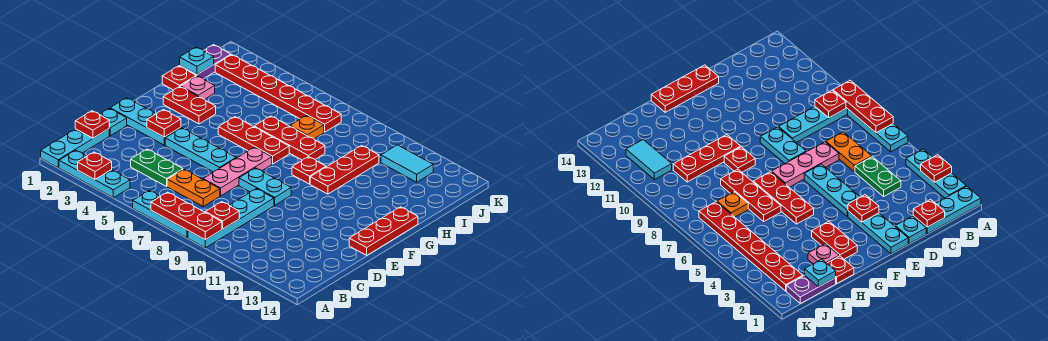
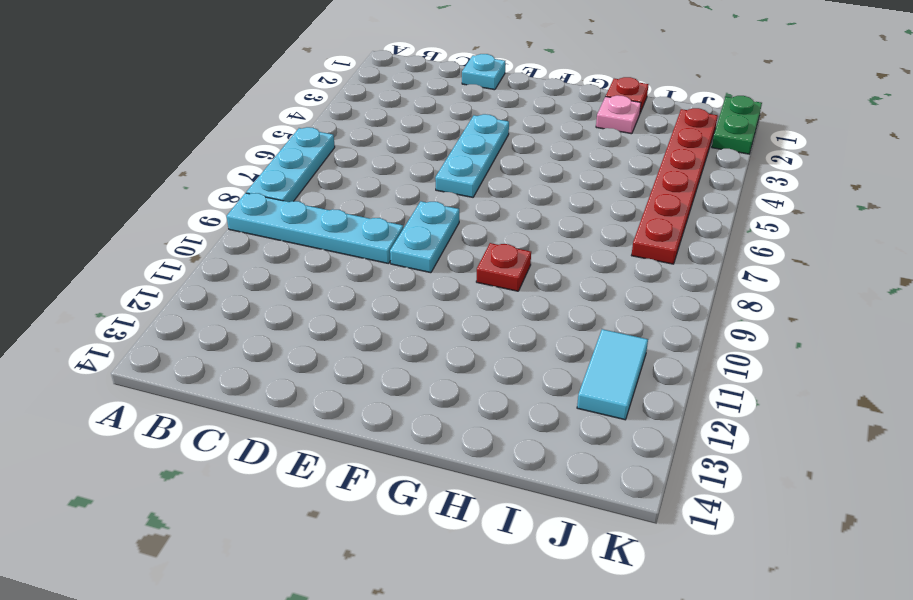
green 1x2 plate [712,96,762,154] -> green 1x2 plate moved to [131,149,183,187]
none -> cyan 1x3 plate [41,129,109,167]
none -> cyan 1x3 plate [59,150,130,198]
none -> orange 1x2 plate [167,169,220,206]

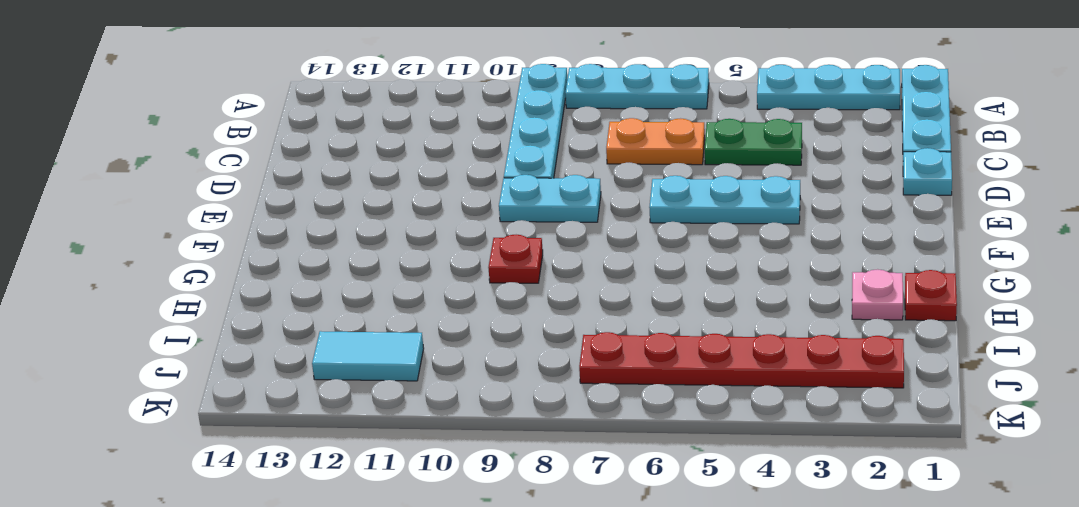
none -> pink 1x3 plate [203,147,272,196]
none -> cyan 1x3 plate [110,98,181,145]
none -> red 1x3 plate [349,207,418,255]

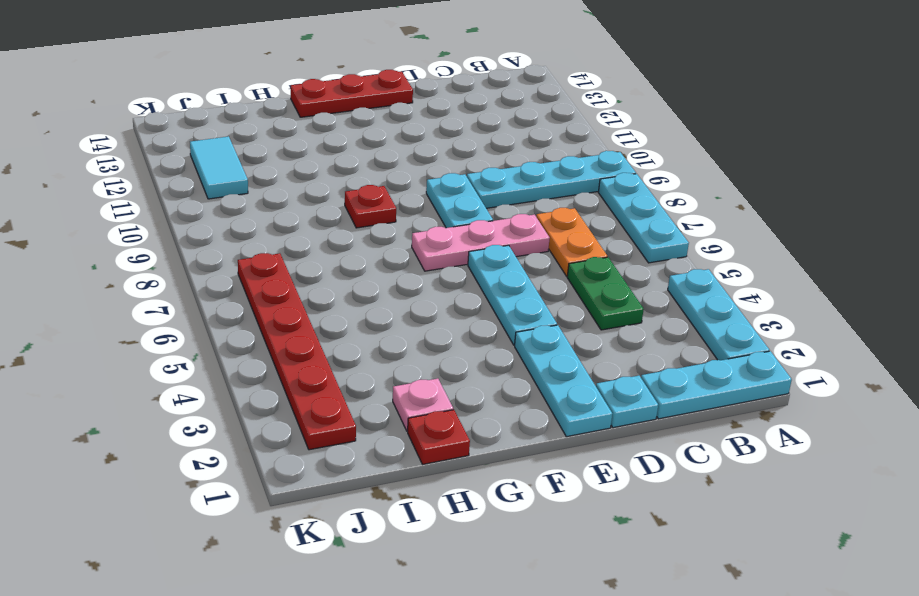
none -> red 1x2 plate [163,87,216,124]
none -> red 1x3 plate [218,117,289,164]
none -> red 1x3 plate [310,146,379,194]

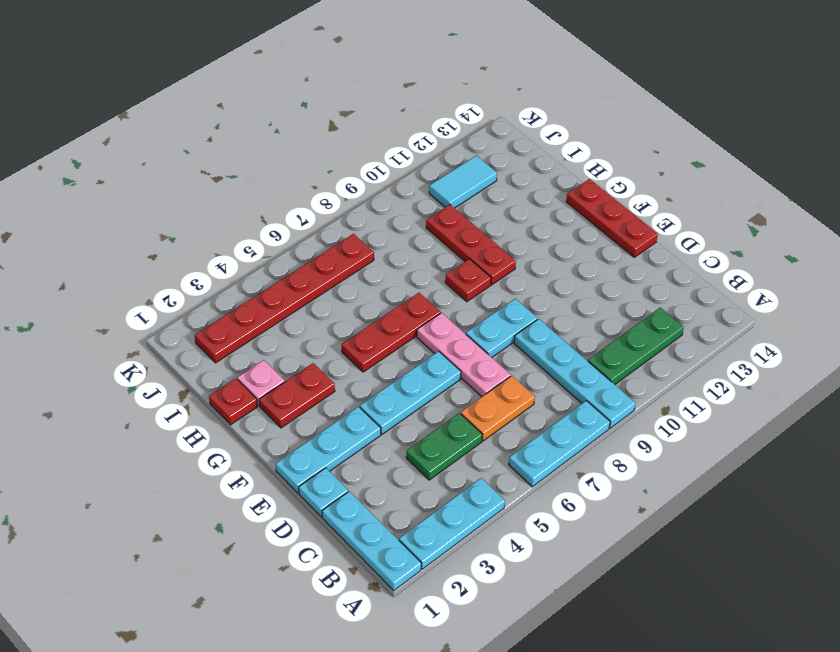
green 1x3 plate [588,308,684,384] -> none
none -> red 1x3 plate [254,116,325,160]
none -> purple 1x2 plate [180,45,231,79]
none -> orange 1x1 plate [290,116,324,139]

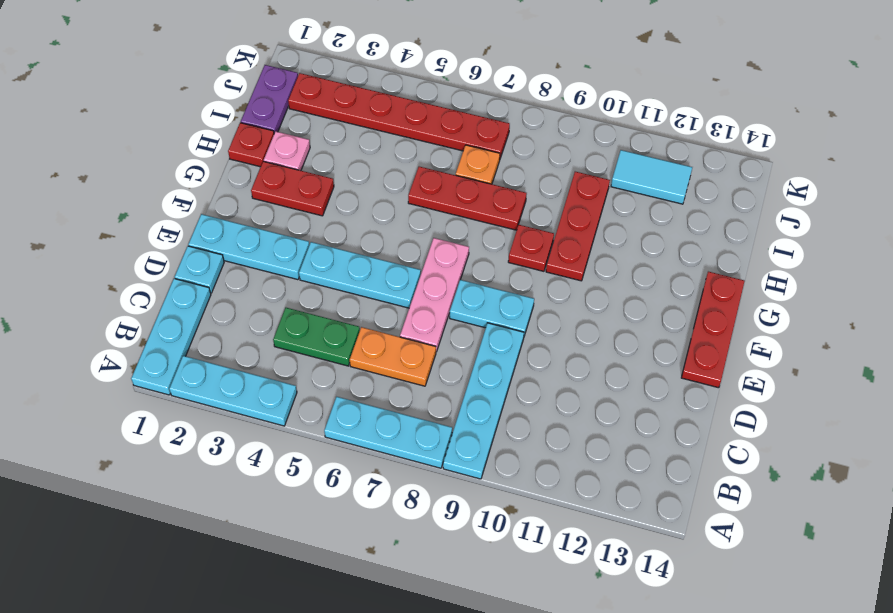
none -> red 1x3 plate [218,117,289,164]
none -> red 1x1 plate [78,152,112,180]
none -> red 1x3 plate [151,192,222,240]

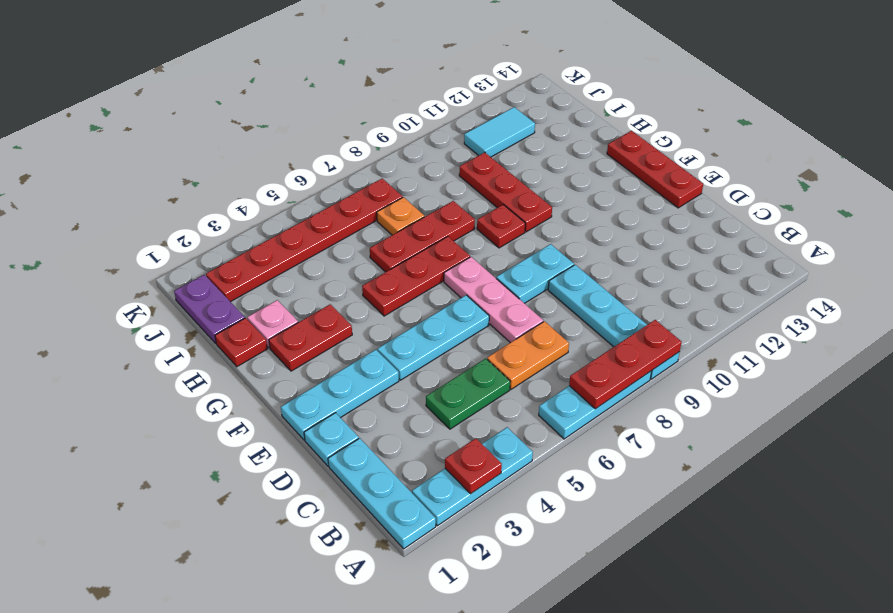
none -> red 1x1 plate [205,202,239,229]
none -> red 1x1 plate [75,111,109,138]
none -> red 1x1 plate [147,110,181,137]

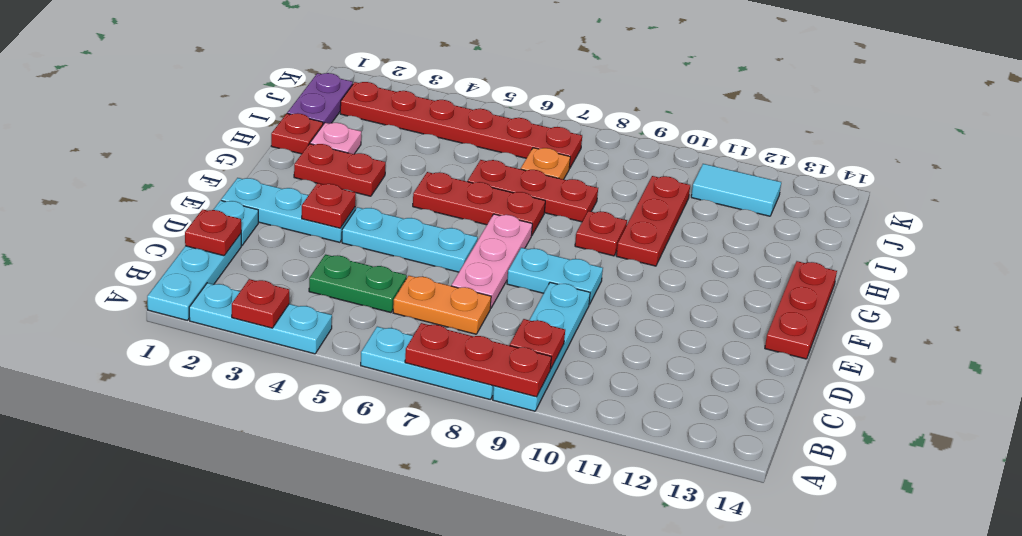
none -> cyan 1x1 plate [180,47,214,74]

